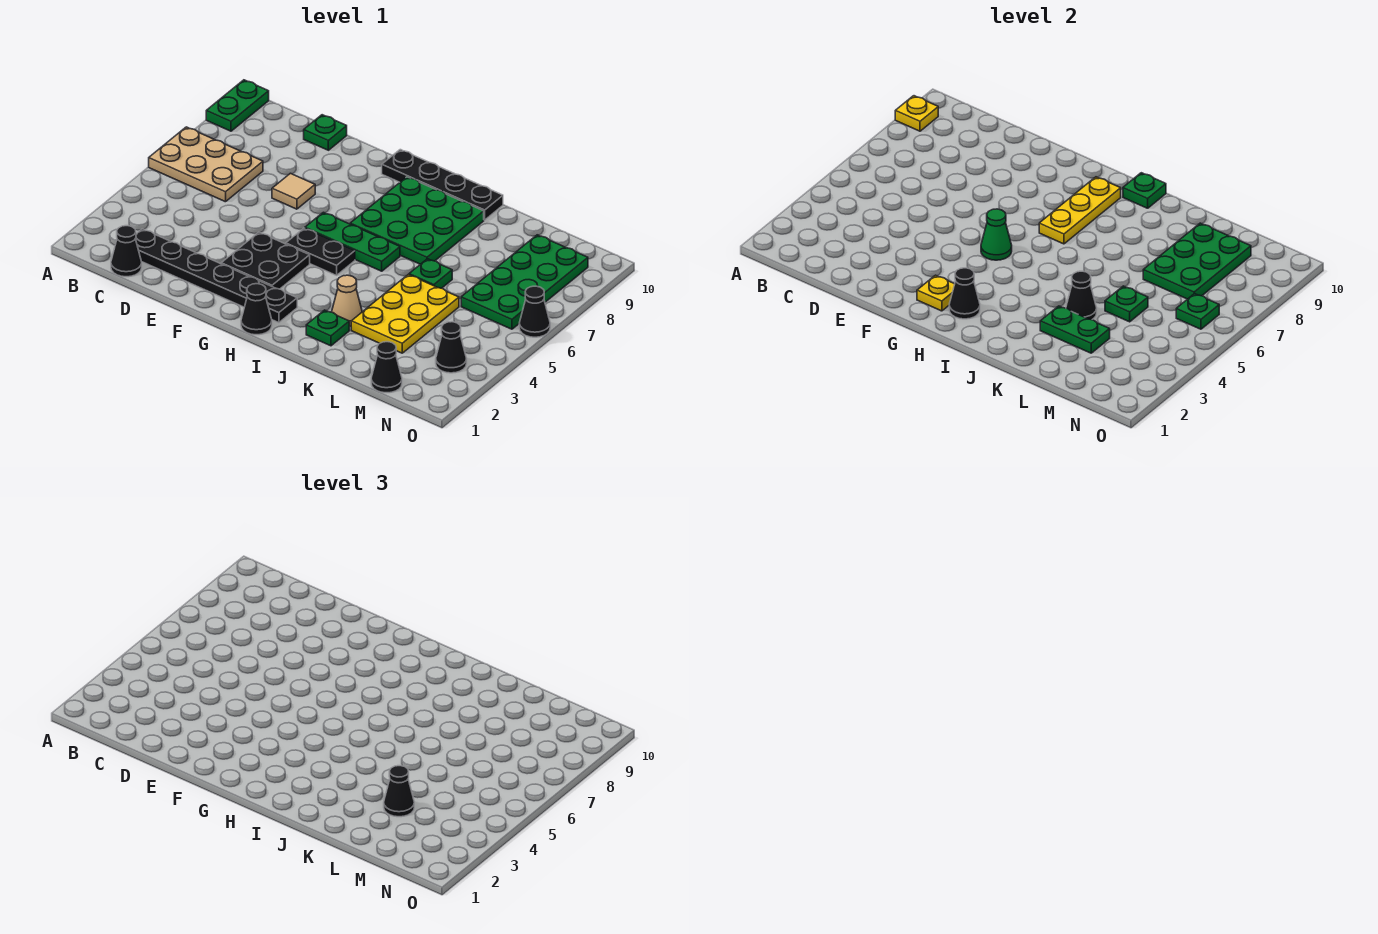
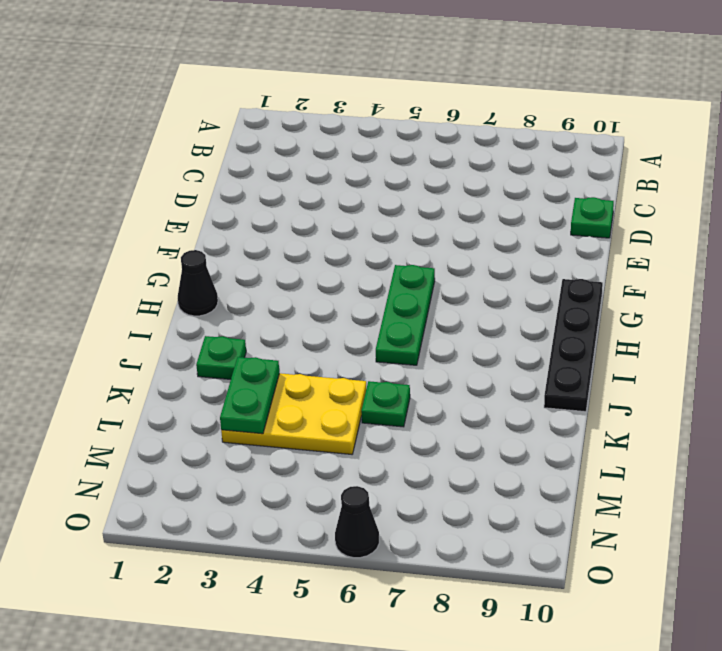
none -> tan 2x3 plate [149,127,263,202]
none -> green 1x2 plate [206,80,269,131]
none -> black 1x1 cone [111,226,142,277]
none -> black 1x6 plate [136,229,297,323]

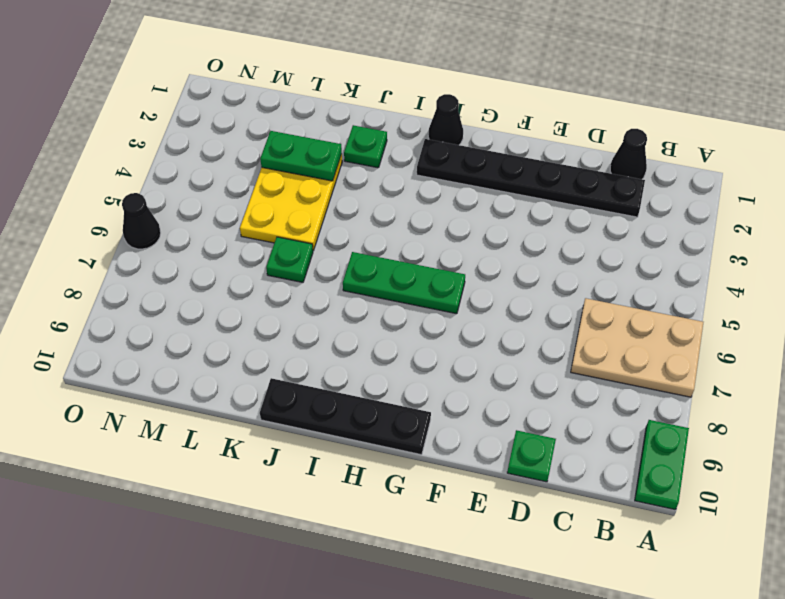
none -> tan 1x1 tile [272,173,315,209]
none -> black 2x2 plate [221,232,310,289]
none -> black 1x2 plate [286,228,355,275]
none -> green 3x3 plate [350,177,484,264]

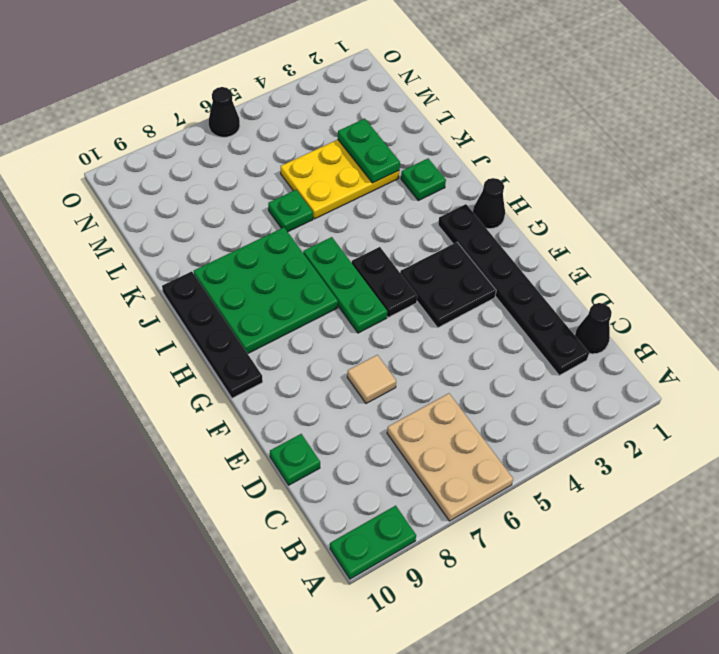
none -> tan 1x1 cone [332,275,362,326]
none -> black 1x1 cone [371,342,402,393]
none -> green 2x4 plate [461,235,588,329]
none -> black 1x1 cone [436,322,467,373]

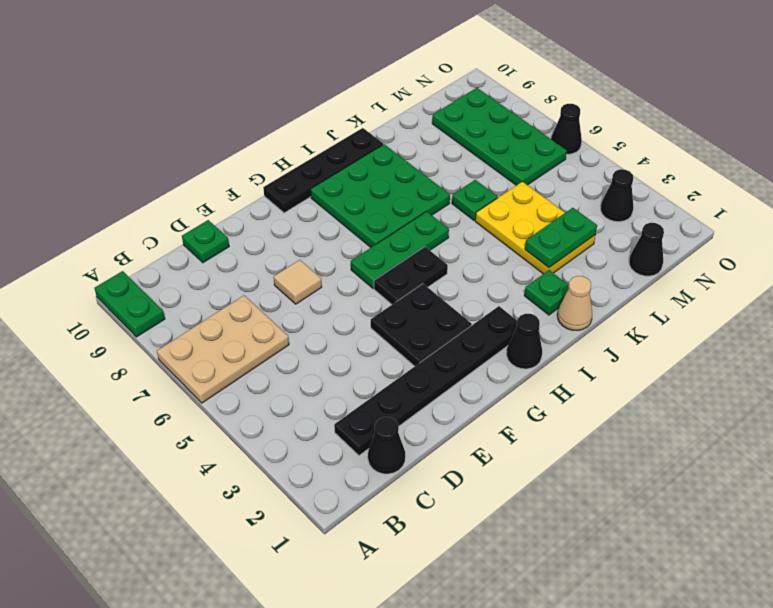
tan 1x1 cone [557,276,592,330] -> tan 1x1 cone moved to [332,275,362,326]
none -> yellow 1x1 plate [895,96,938,131]
none -> yellow 1x1 plate [917,275,955,311]
none -> green 1x1 cone [981,209,1012,260]
none -> black 1x1 cone [949,268,980,319]

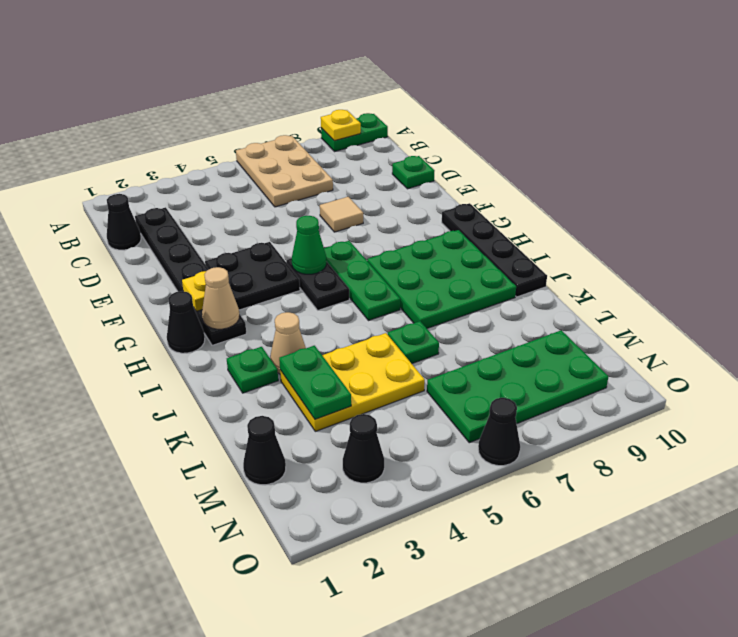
tan 1x1 cone [202,267,240,329] -> black 1x1 cone [949,268,980,319]
none -> yellow 1x3 plate [1039,177,1121,244]
none -> green 1x1 plate [1123,173,1166,208]
none -> black 1x1 cone [1066,271,1097,320]
none -> green 1x1 plate [1105,286,1148,322]

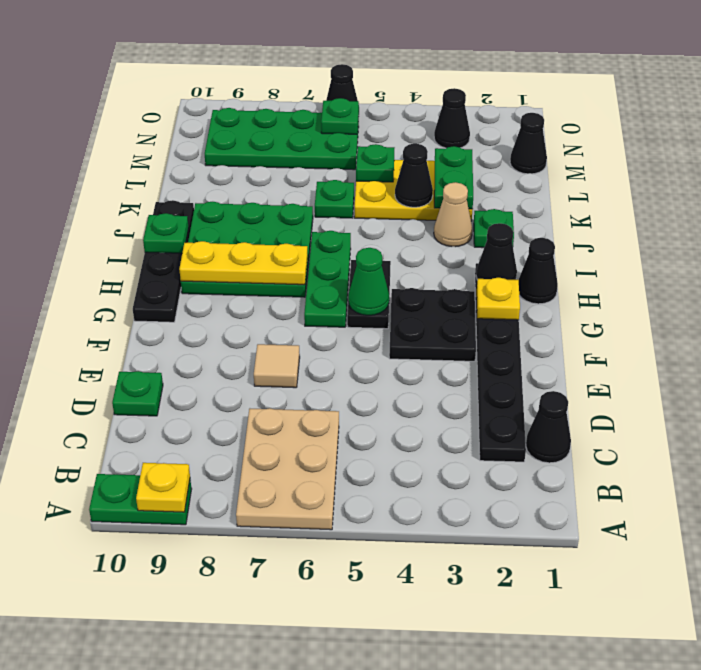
none -> green 2x3 plate [1143,223,1251,299]
none -> black 1x1 cone [384,766,414,817]

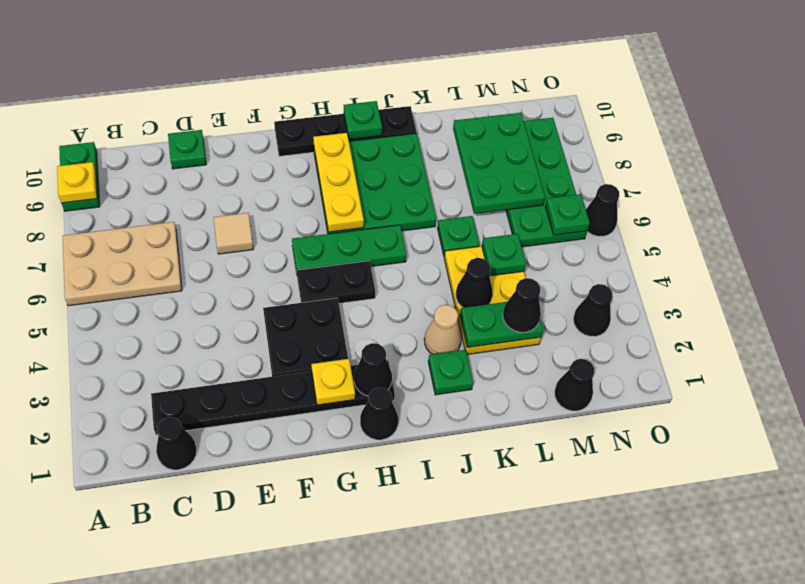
none -> green 1x1 cone [981,209,1012,260]

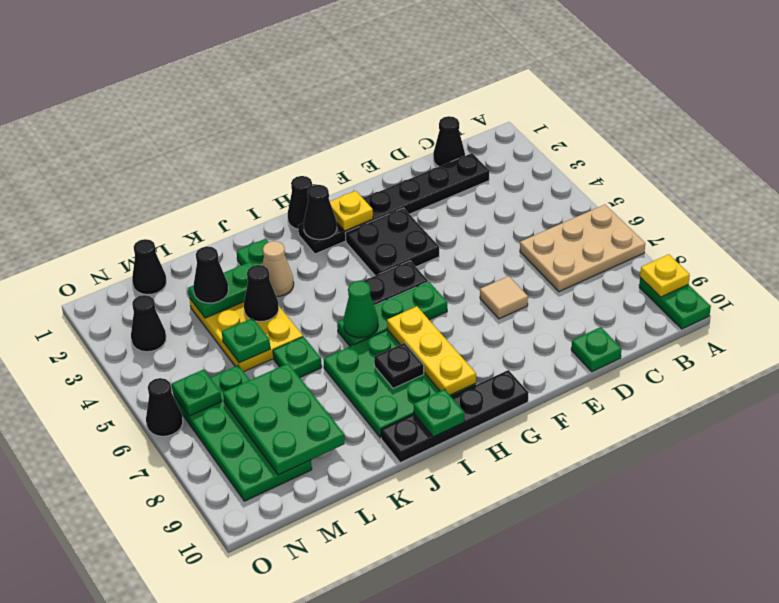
green 1x1 cone [343,281,378,338] -> green 1x1 cone moved to [981,209,1012,260]
black 1x1 plate [374,343,424,388] -> none

